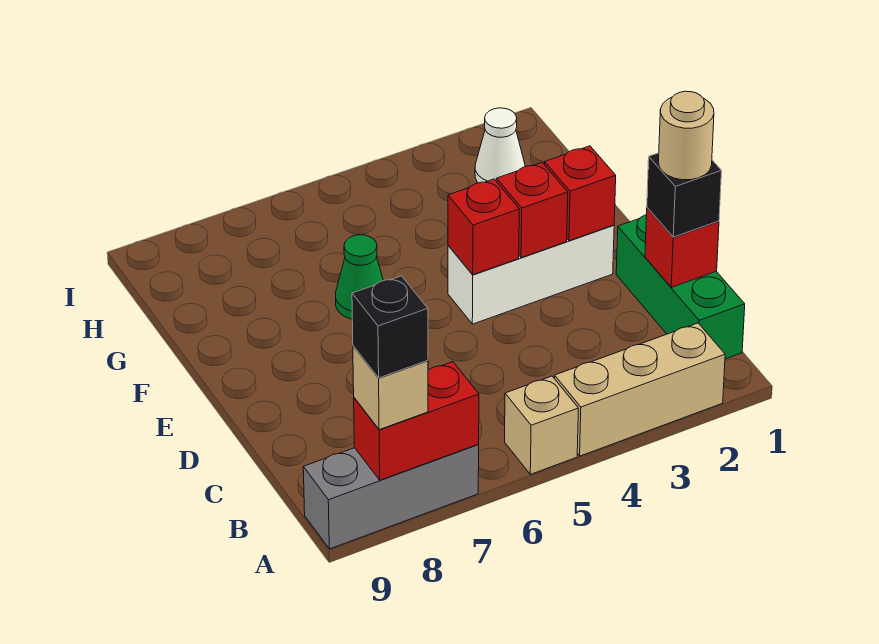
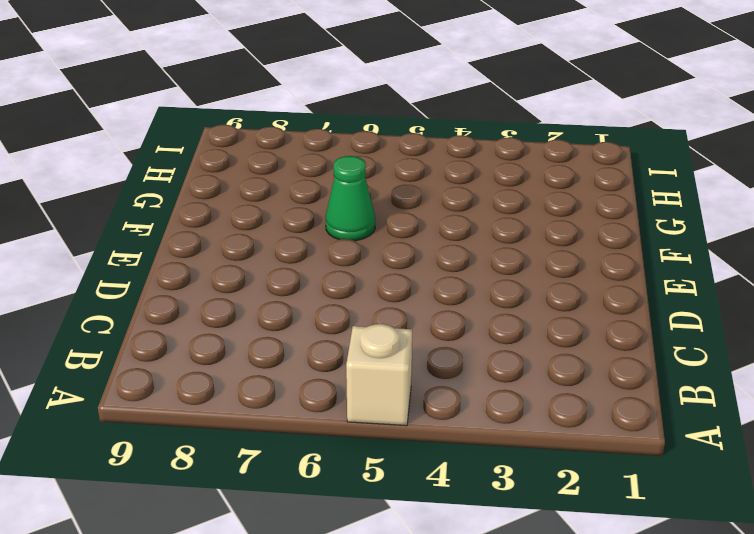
none -> tan 1x3 brick [554,323,725,456]
none -> grey 1x3 brick [303,444,479,549]
none -> green 1x3 brick [616,215,745,359]

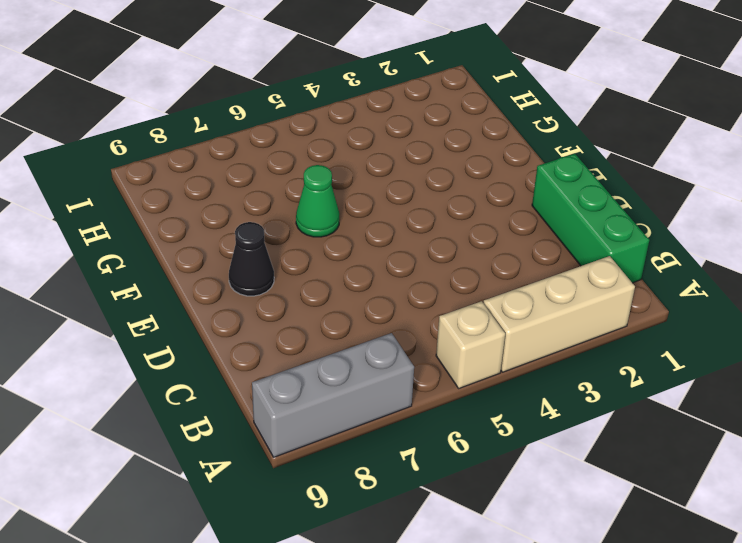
black 1x1 cone [229,222,274,296] -> none
none -> white 1x3 brick [448,225,614,324]
none -> white 1x1 cone [475,108,525,183]
none -> red 1x2 brick [354,362,479,480]

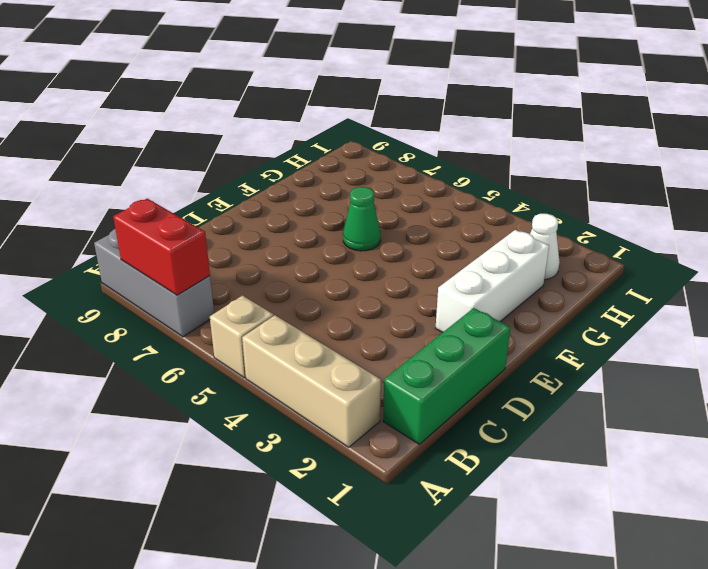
white 1x3 brick [436,230,549,332] -> white 1x3 brick turned to [448,225,614,324]
none -> red 1x1 brick [645,208,719,287]
none -> red 1x1 brick [545,146,616,241]
none -> red 1x1 brick [496,163,568,258]

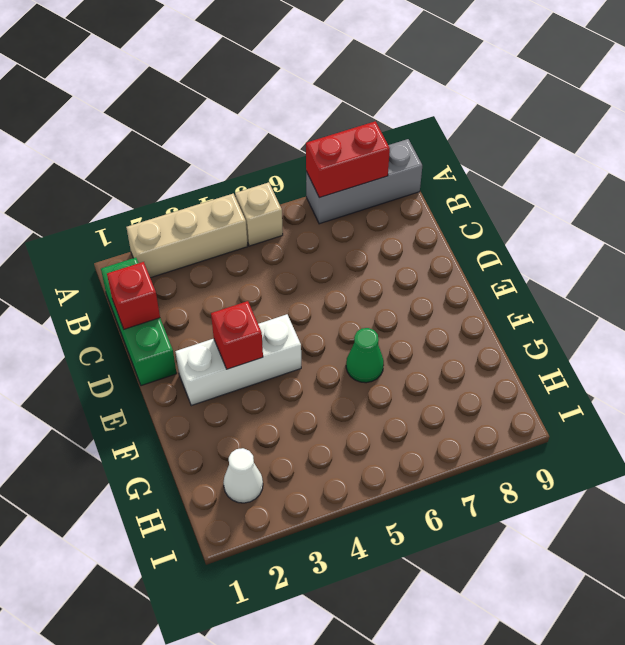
none -> red 1x1 brick [545,146,616,241]
none -> red 1x1 brick [448,179,519,275]
none -> tan 1x1 brick [353,346,428,430]

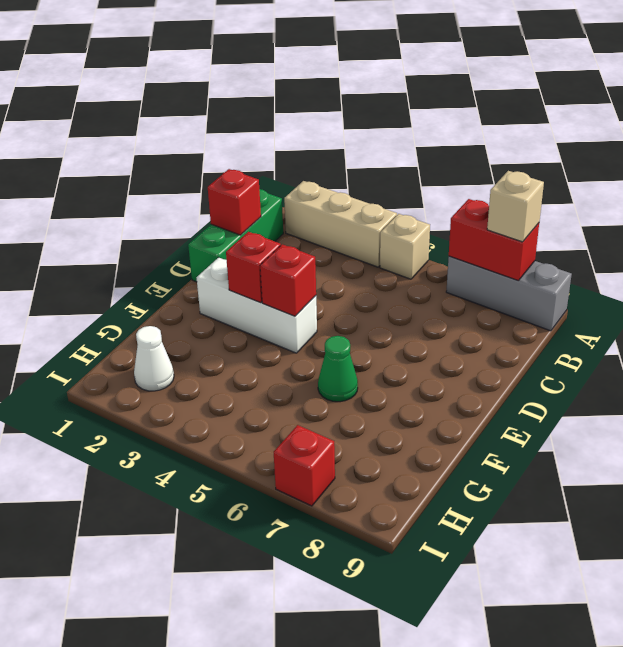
red 1x1 brick [274,425,335,506] -> red 1x1 brick moved to [545,146,616,241]
none -> black 1x1 brick [647,153,722,237]
none -> black 1x1 brick [352,276,428,378]
none -> tan 1x1 round brick [659,91,714,180]

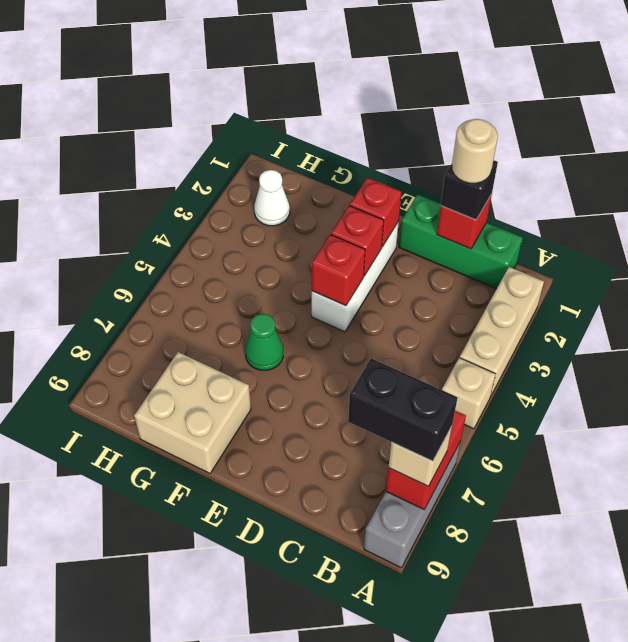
black 1x2 brick [348,358,458,461] -> black 1x1 brick [352,276,428,378]
tan 2x2 brick [134,352,251,473] -> none

